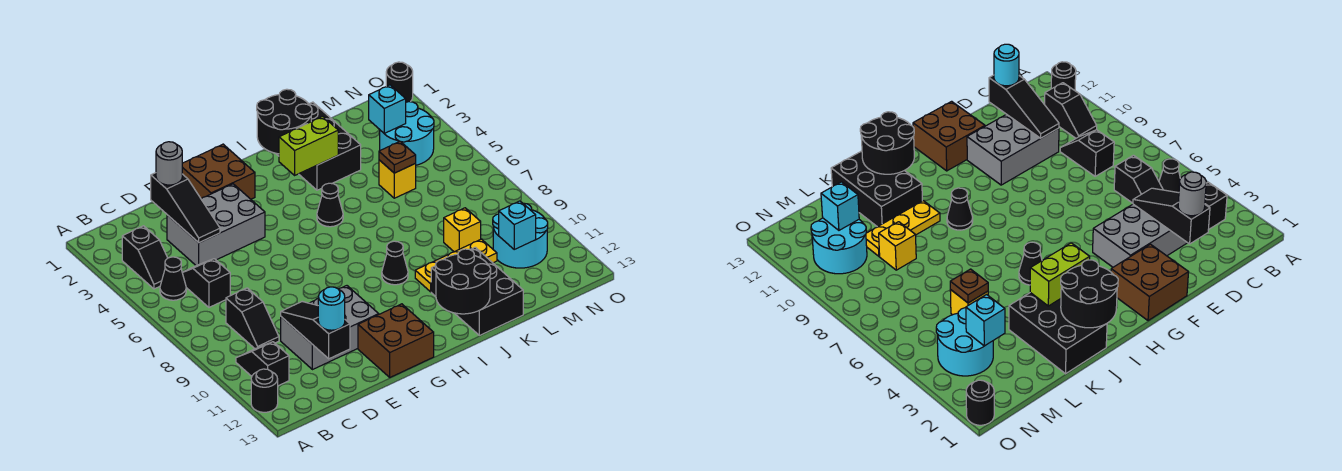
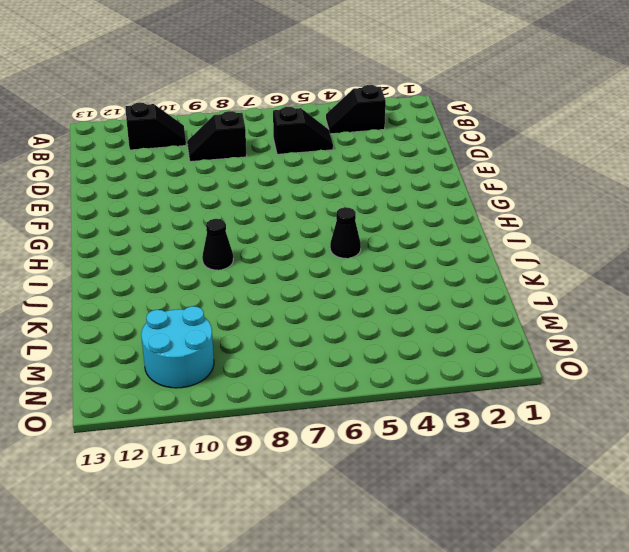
none -> black 1x1 round brick [251,369,278,412]
none -> black 1x1 cone [160,257,186,300]
none -> grey 2x3 brick [167,184,265,266]
none -> grey 2x3 brick [281,286,379,370]

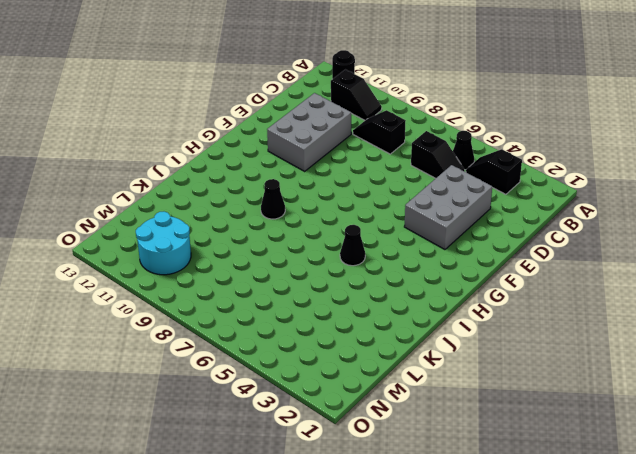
none -> brown 2x2 brick [182,144,255,199]
none -> brown 2x2 brick [358,304,434,377]
none -> black 2x3 brick [276,102,361,190]
none -> yellow 1x3 plate [415,239,497,292]

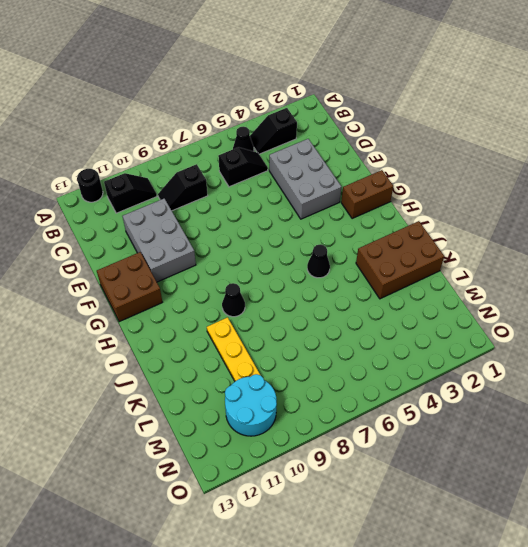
brown 1x2 brick [341,170,393,219] -> brown 2x2 brick [182,144,255,199]
brown 2x3 brick [356,221,444,299] -> black 2x3 brick [276,102,361,190]
none -> black 2x3 brick [431,247,523,335]
none -> yellow 1x1 brick [379,160,416,198]
none -> yellow 1x1 brick [444,208,481,252]
none -> cyan 2x2 round brick [380,102,434,165]

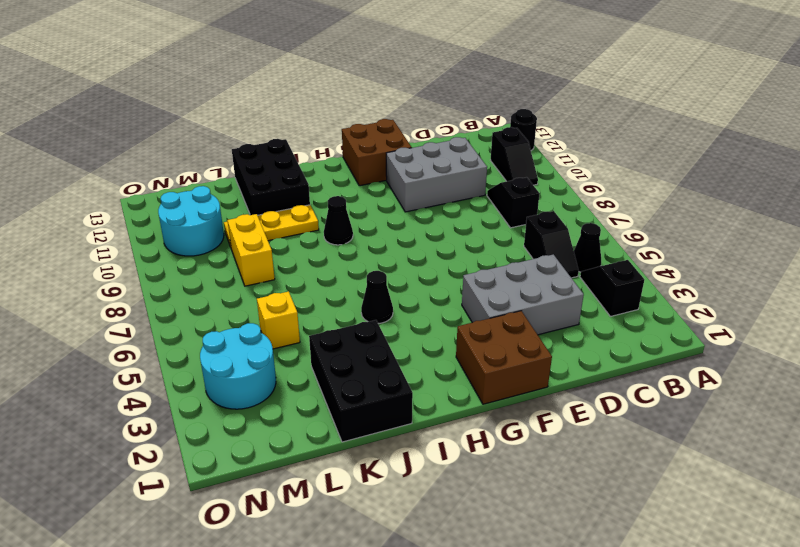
yellow 1x2 brick [227,214,275,286] -> yellow 1x1 brick [444,208,481,252]
none -> black 1x1 round brick [386,62,413,102]
none -> black 1x3 slope [151,173,220,243]
none -> black 1x3 slope [281,302,350,359]
none -> black 2x2 round brick [257,89,312,154]

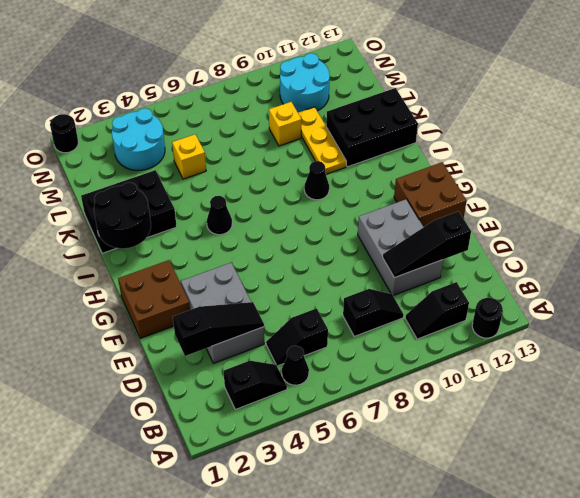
none -> lime 1x2 brick [279,117,338,175]
none -> black 2x2 round brick [435,249,491,314]
none -> brown 1x1 plate [379,141,416,173]
none -> cyan 1x1 brick [369,85,406,134]

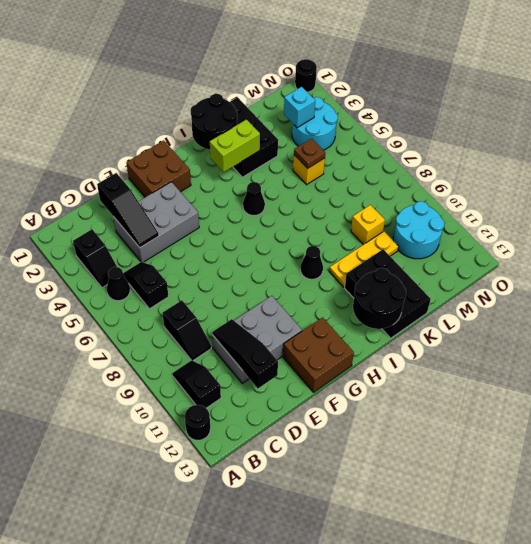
none -> cyan 1x1 brick [499,201,536,249]
none -> grey 1x1 round brick [156,142,182,185]
none -> cyan 1x1 round brick [318,287,345,330]

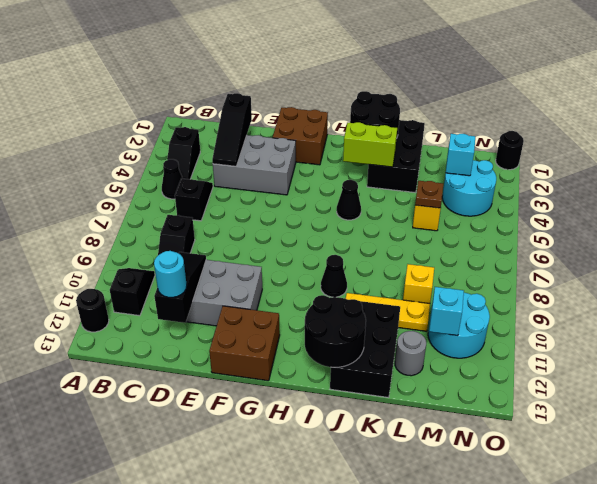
grey 1x1 round brick [395,331,426,376] -> grey 1x1 round brick moved to [156,142,182,185]

